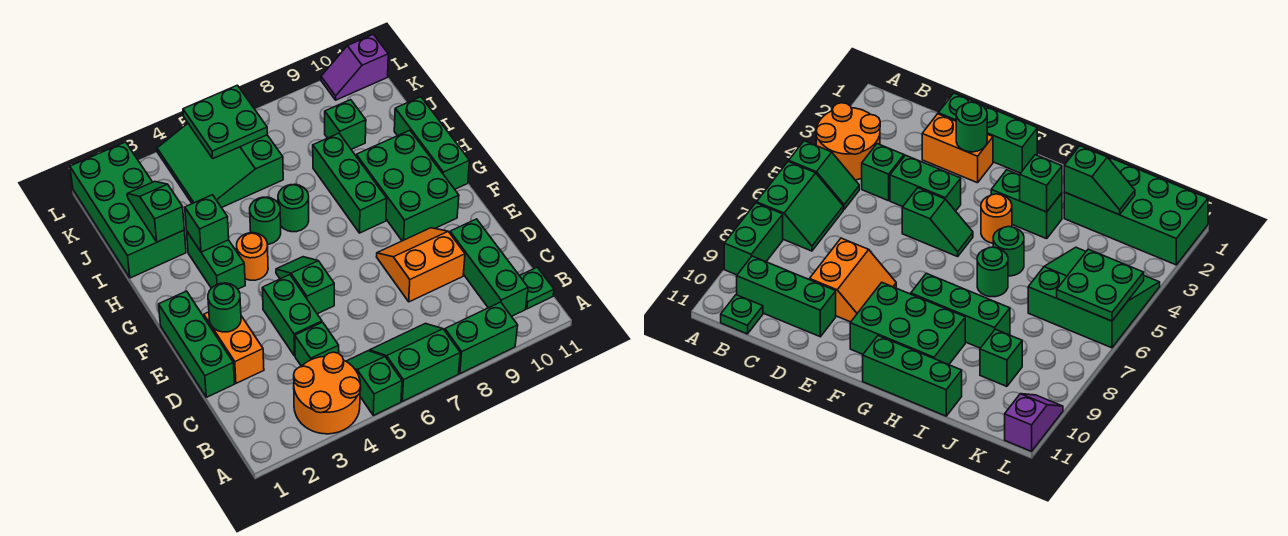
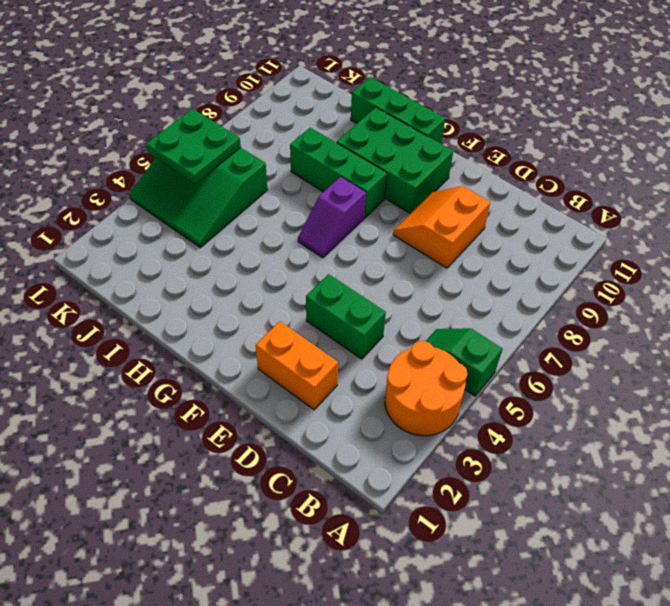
purple 1x2 slope [298,177,366,258] -> purple 1x2 slope moved to [321,34,388,100]
none -> green 2x2 slope [369,323,460,401]
none -> green 1x2 brick [445,302,518,373]
none -> green 1x3 brick [450,219,528,316]

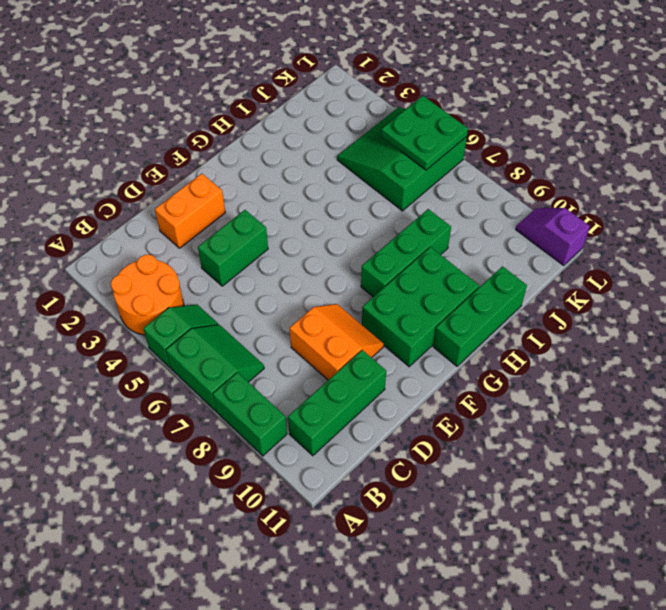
none -> green 1x1 plate [519,267,554,309]
none -> green 1x1 brick [295,322,339,366]
none -> green 1x3 brick [159,291,234,397]

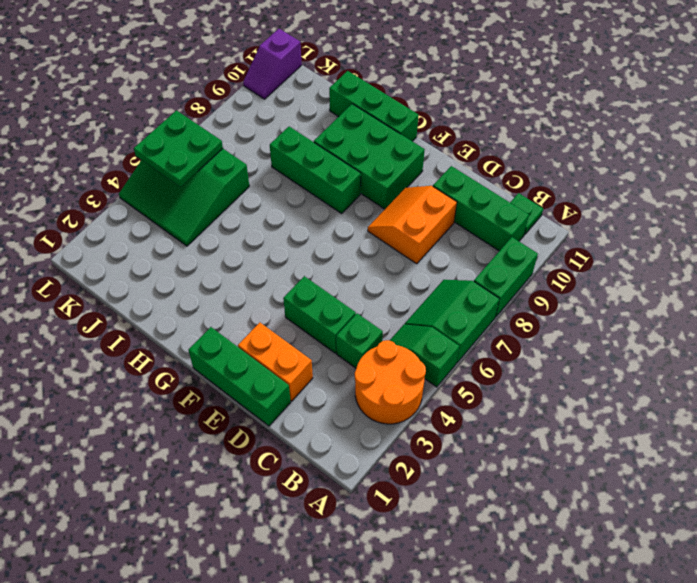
none -> green 1x2 slope [276,257,334,314]
none -> green 1x2 brick [187,232,245,289]
none -> orange 1x1 round brick [237,233,268,280]

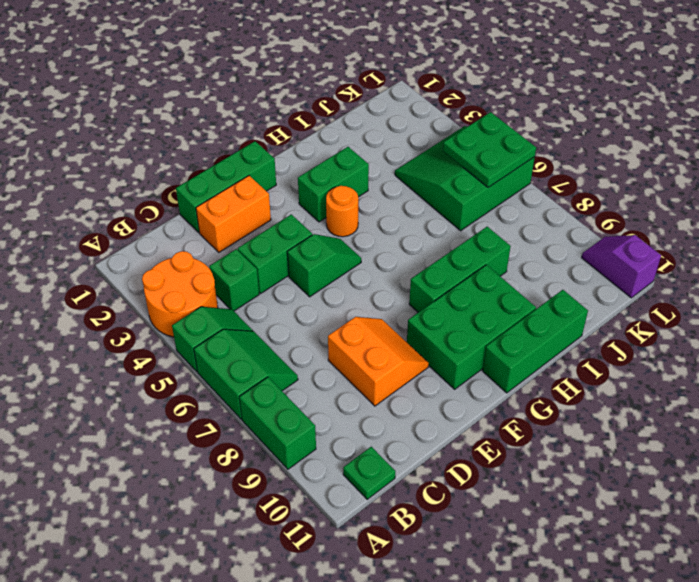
none -> green 1x3 brick [450,219,528,316]
none -> green 1x1 round brick [250,197,281,244]
none -> green 1x1 round brick [278,184,309,232]

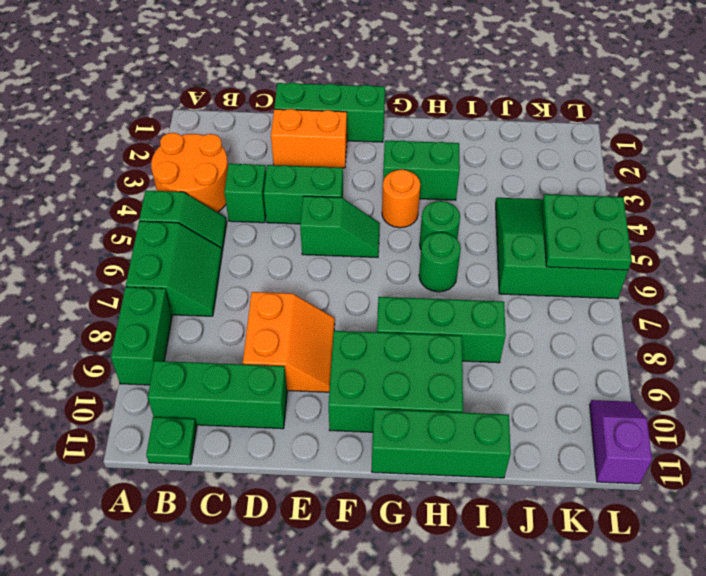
none -> green 2x4 brick [70,142,186,278]
none -> green 1x1 brick [325,100,366,149]
none -> green 1x1 round brick [208,283,241,332]

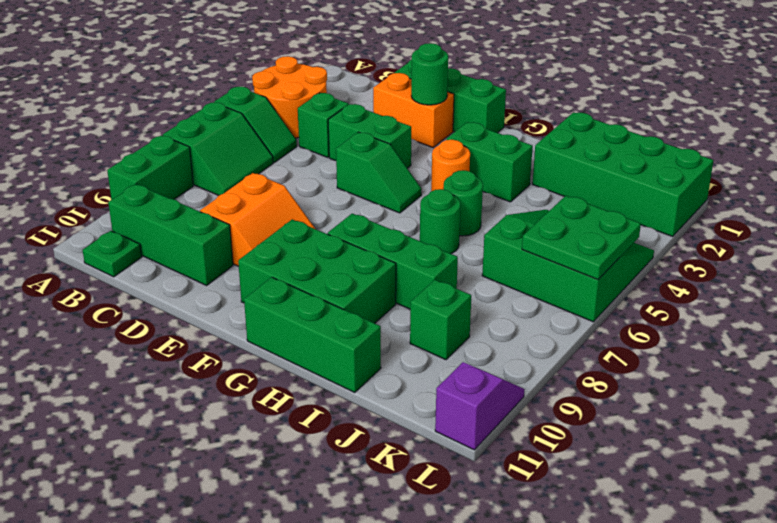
none -> green 1x1 brick [185,195,229,252]
none -> green 1x2 slope [127,181,184,242]

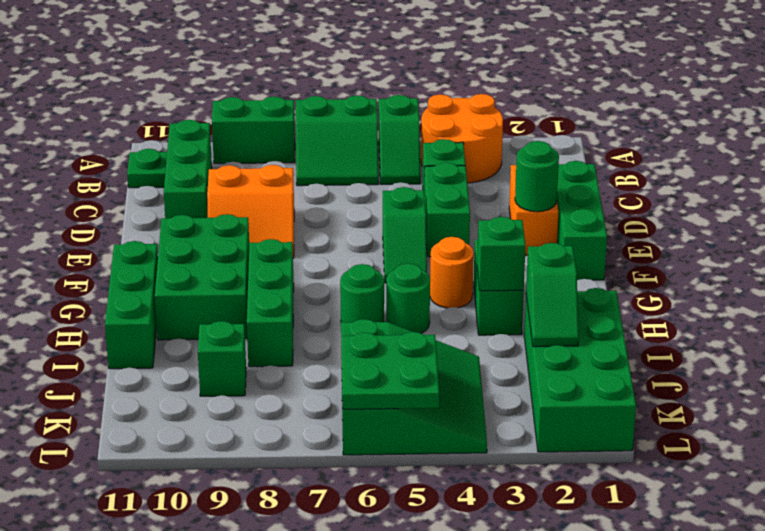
none -> purple 1x2 slope [321,34,388,100]

